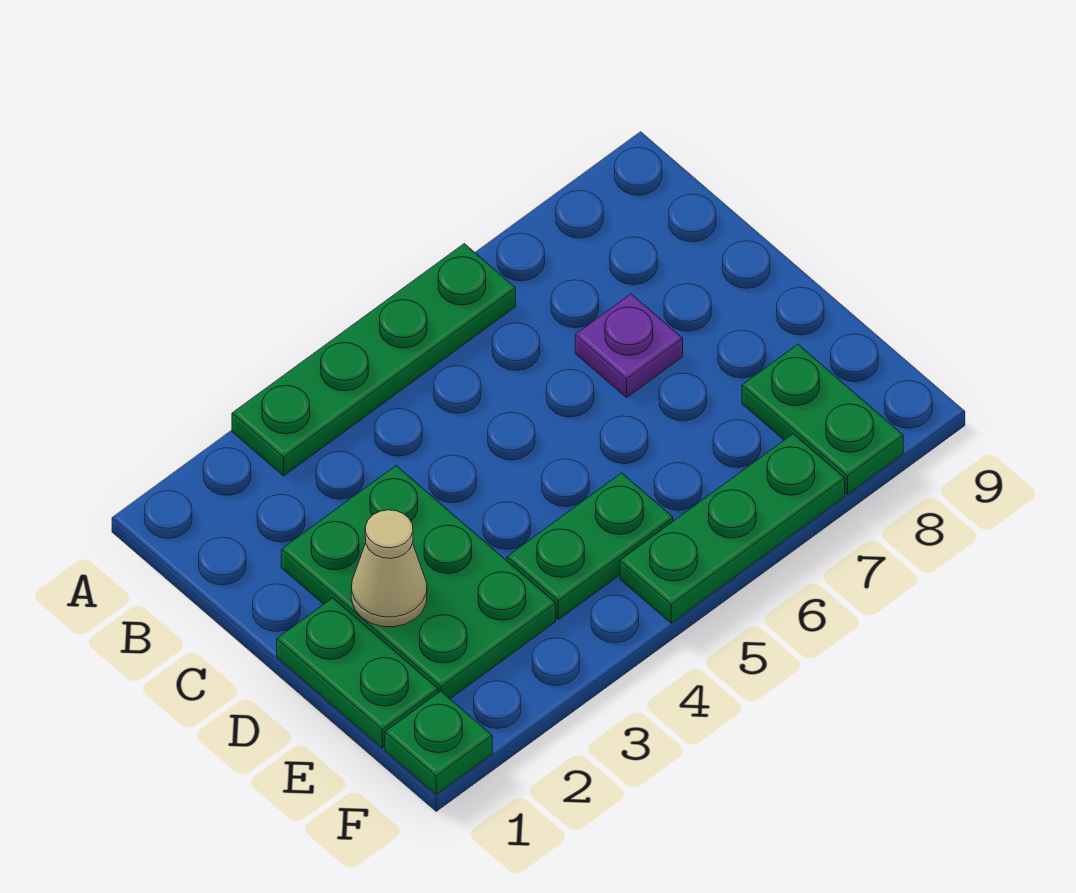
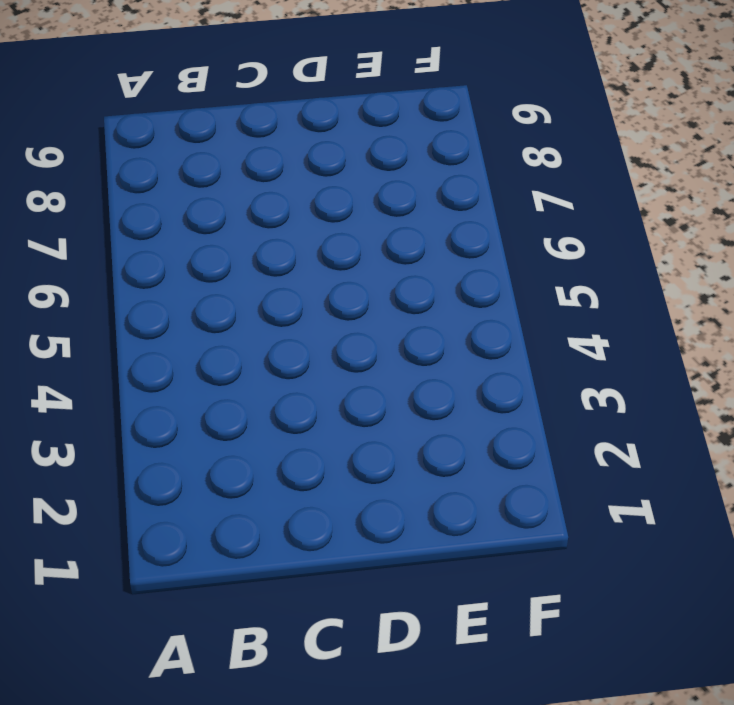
none -> green 1x4 plate [232,244,516,476]
none -> green 2x3 plate [281,466,556,699]

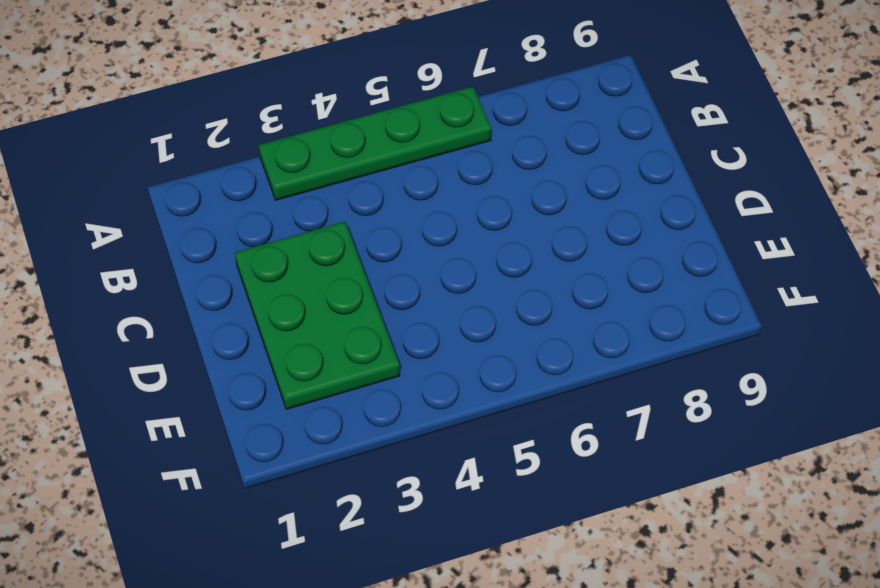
none -> purple 1x1 plate [575,294,683,397]
none -> green 1x2 plate [277,598,438,748]

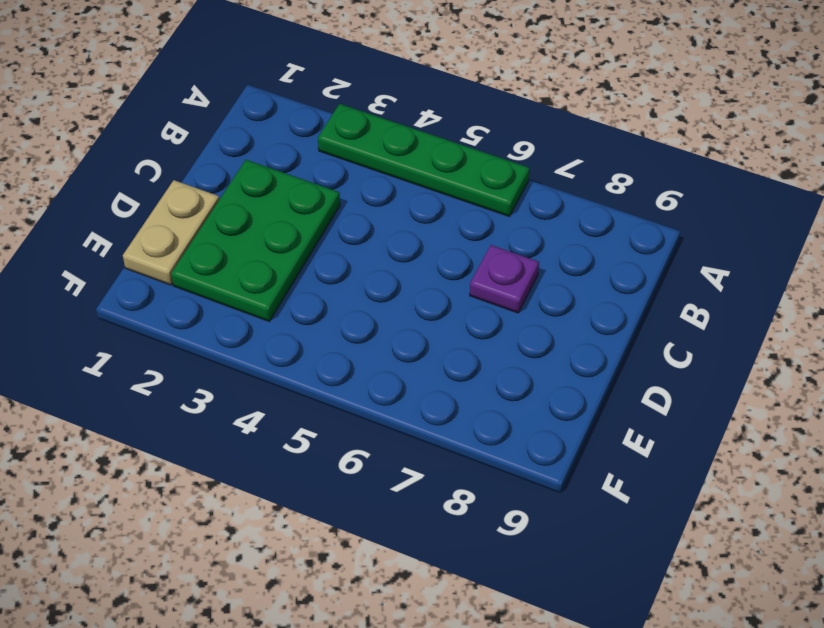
tan 1x2 plate [123,180,219,285] -> green 1x2 plate [277,598,438,748]
none -> green 1x2 plate [507,473,673,620]
none -> green 1x2 plate [742,344,903,495]

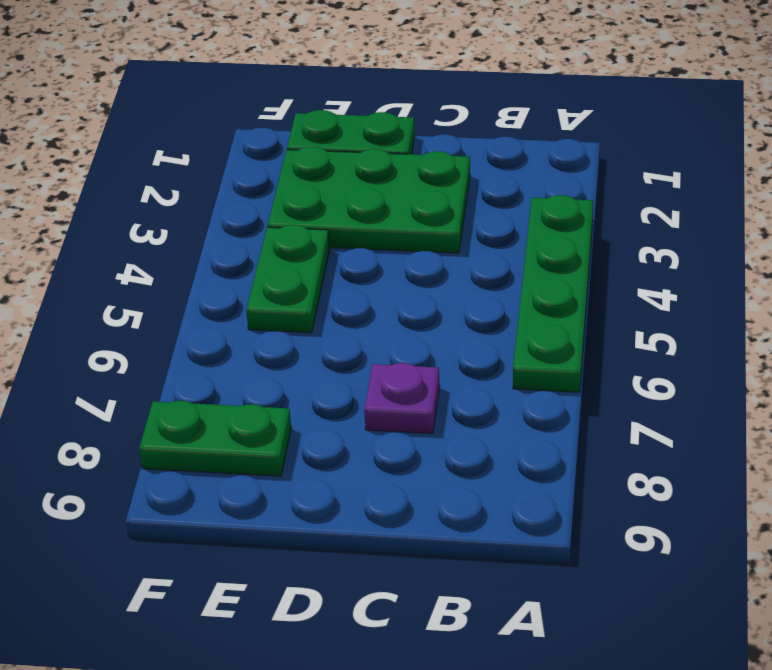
none -> green 1x1 plate [385,691,492,795]
none -> green 1x3 plate [620,434,845,623]

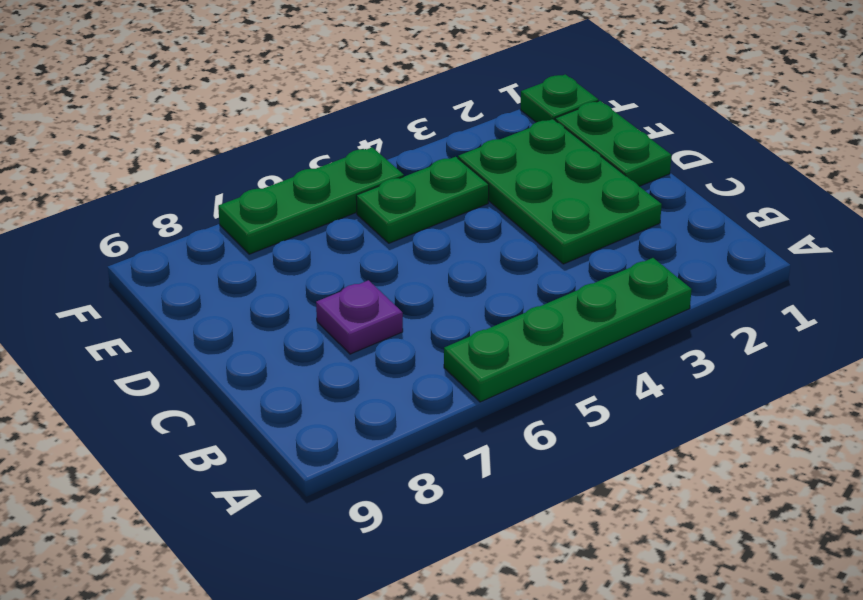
none -> green 1x2 plate [742,344,903,495]
none -> tan 1x1 cone [351,510,427,627]

